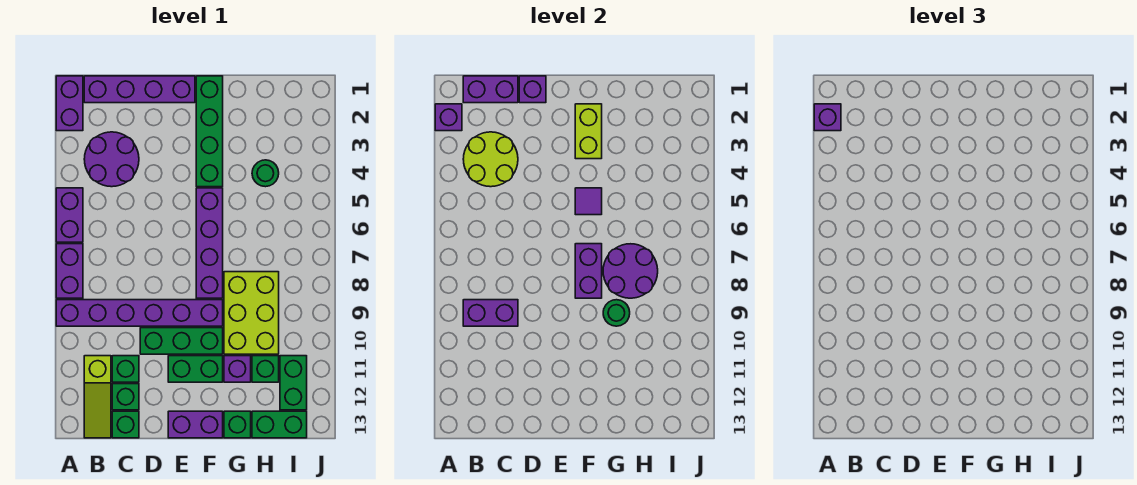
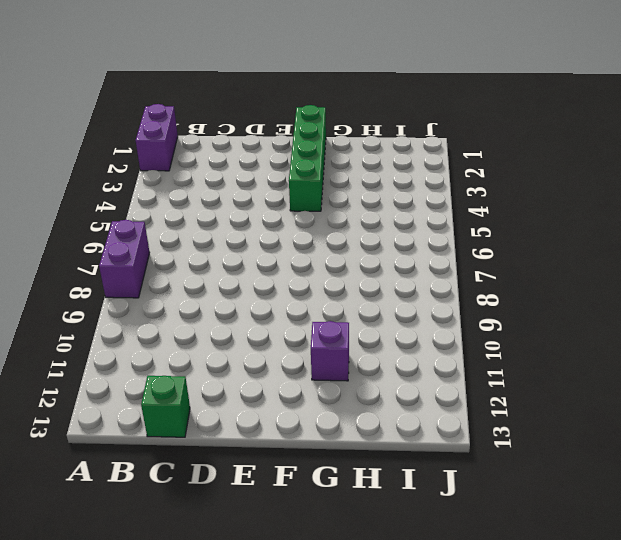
none -> purple 1x2 brick [56,188,83,242]
none -> purple 1x6 brick [56,300,223,326]
none -> purple 1x4 brick [84,76,195,103]
none -> purple 2x2 round brick [84,132,139,187]

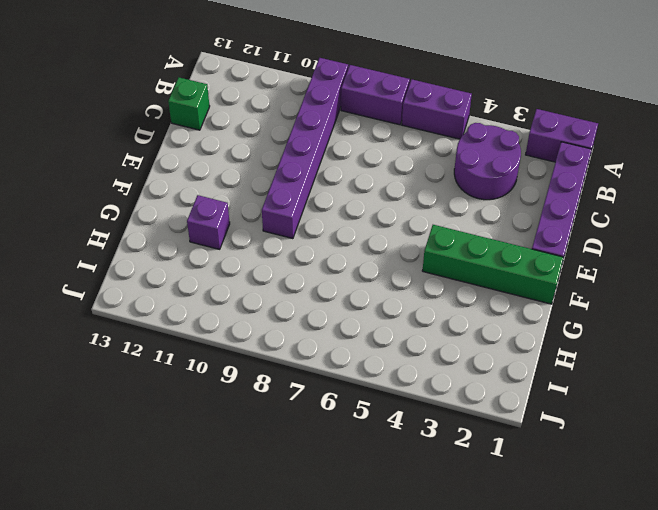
none -> lime 1x3 slope [84,356,111,438]
none -> green 1x1 brick [112,356,139,382]
none -> green 1x1 brick [112,384,139,410]
none -> green 1x3 brick [140,328,223,354]

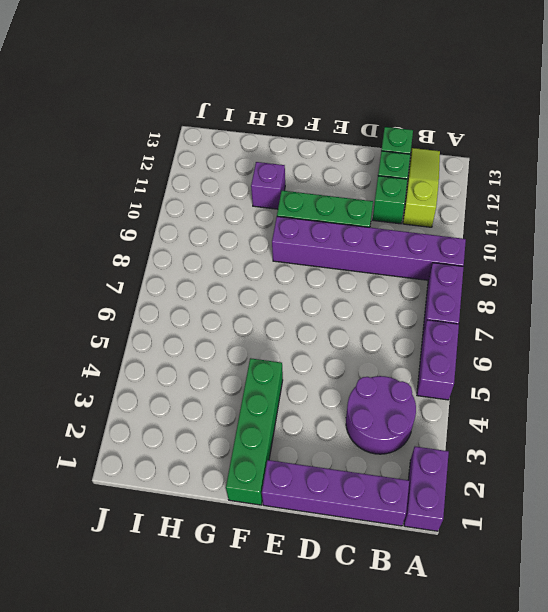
none -> green 1x2 brick [168,356,223,382]
none -> purple 1x2 brick [168,411,223,438]
none -> purple 1x4 brick [196,188,223,298]
none -> lime 2x3 brick [224,272,279,354]

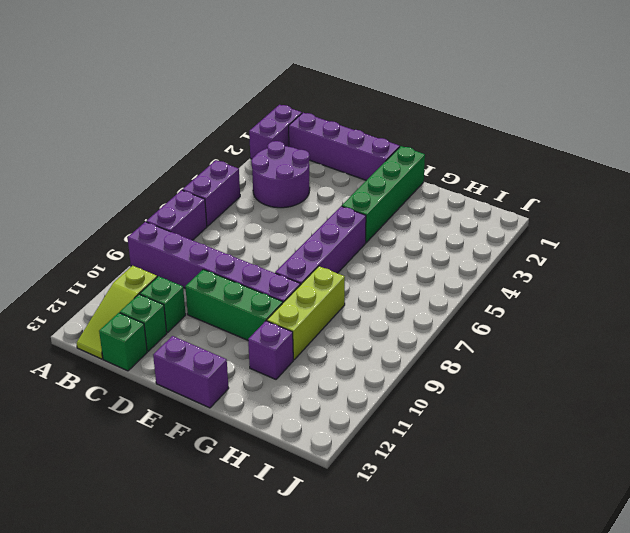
lime 1x3 brick [267,266,345,360] -> lime 2x3 brick [224,272,279,354]
none -> green 1x2 brick [168,356,223,382]
none -> green 1x1 brick [224,411,251,438]
none -> green 1x1 round brick [252,160,279,187]
none -> green 1x1 brick [252,356,279,382]

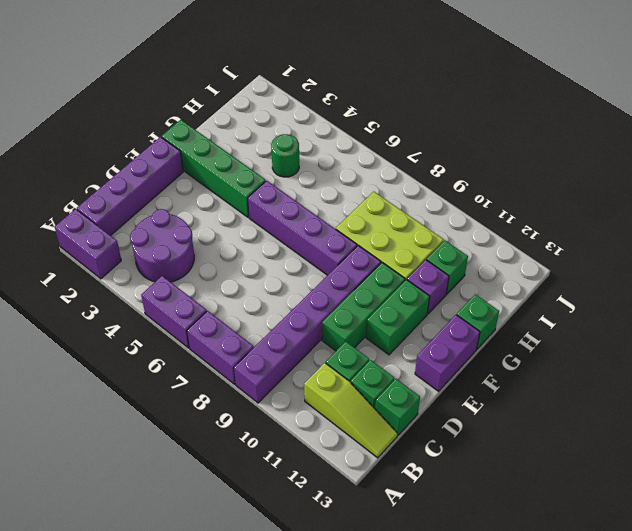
none -> green 1x2 brick [252,411,307,438]
none -> green 1x2 brick [280,356,307,410]
none -> purple 1x1 brick [435,104,462,131]
none -> purple 1x2 brick [463,76,518,103]

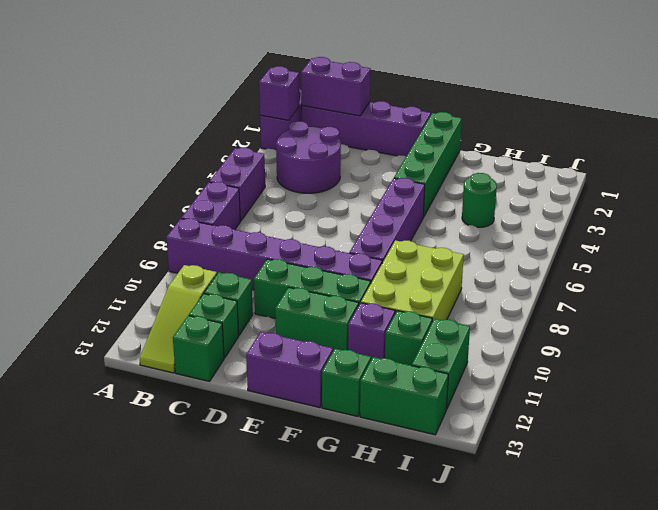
none -> lime 2x2 round brick [463,132,518,187]
none -> purple 1x2 brick [463,300,518,326]
none -> purple 1x1 brick [519,76,546,103]
none -> lime 1x2 brick [575,104,602,159]

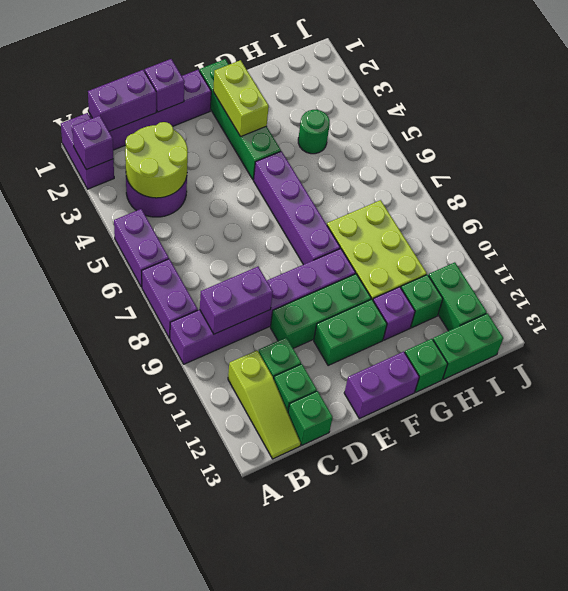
none -> purple 1x1 tile [575,188,602,215]
none -> purple 1x2 brick [575,244,602,298]
none -> purple 2x2 round brick [603,244,658,298]
none -> green 1x1 round brick [603,300,630,326]

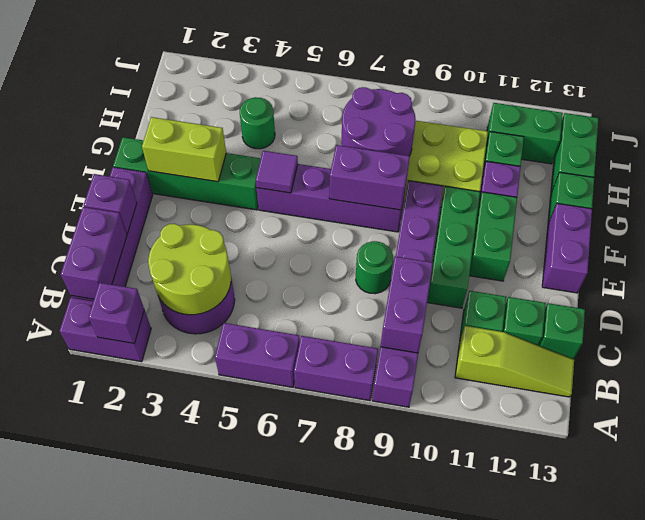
green 1x1 round brick [356,241,393,294] -> green 1x1 round brick moved to [603,300,630,326]
none -> purple 1x1 brick [814,104,841,131]

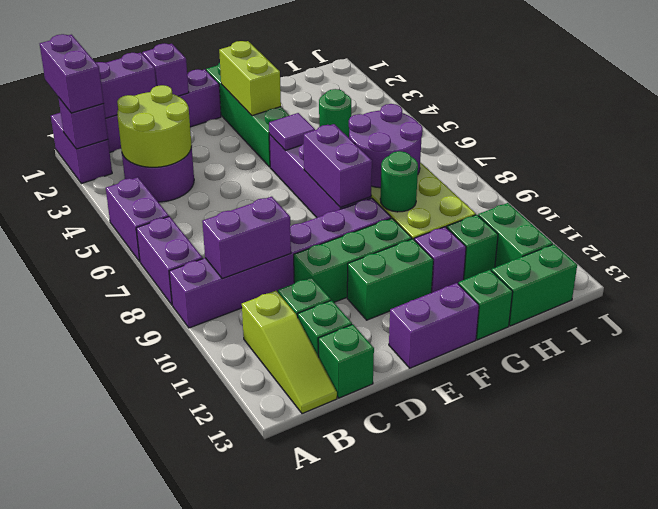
purple 1x2 brick [40,34,104,113] -> purple 1x1 brick [814,104,841,131]

